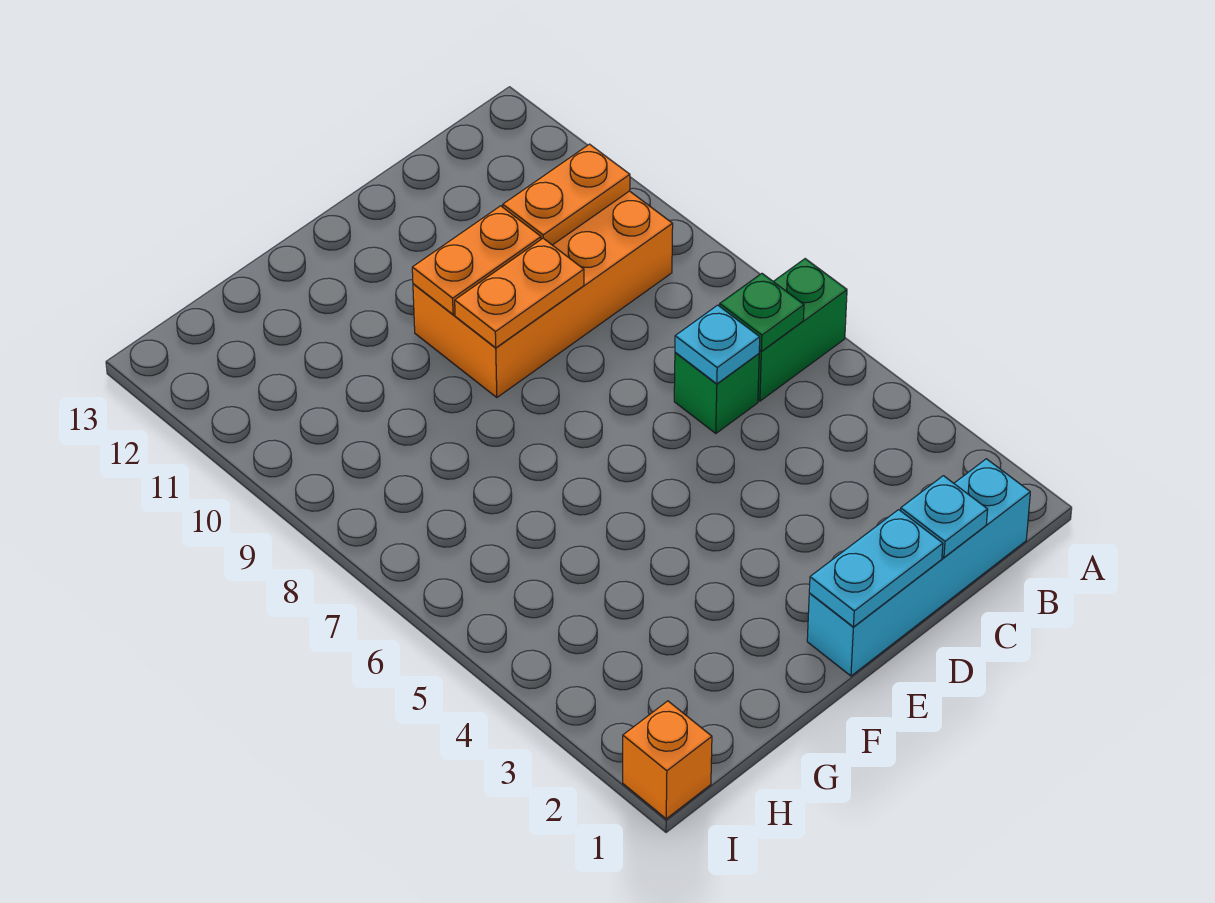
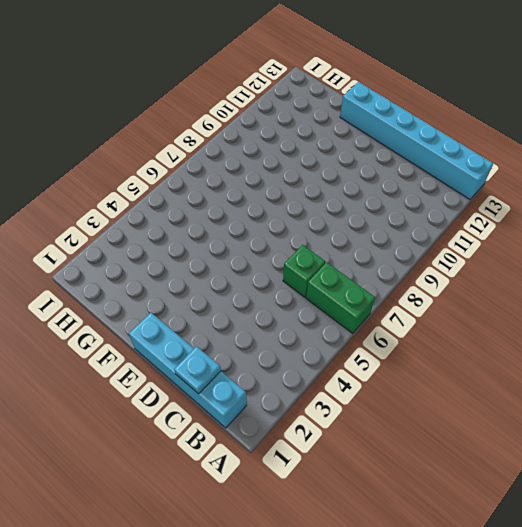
cyan 1x6 brick [340,82,493,199] -> none
none -> orange 2x4 brick [413,191,673,398]
none -> orange 1x1 brick [623,701,712,819]
none -> green 1x1 plate [720,273,804,351]

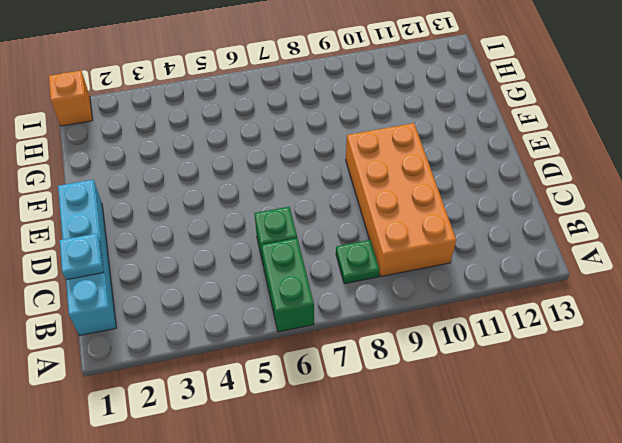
green 1x1 plate [336,240,380,284] -> green 1x1 plate moved to [720,273,804,351]
none -> orange 1x2 plate [503,144,630,245]
none -> cyan 1x1 plate [675,305,760,384]
none -> cyan 1x2 plate [809,510,943,627]

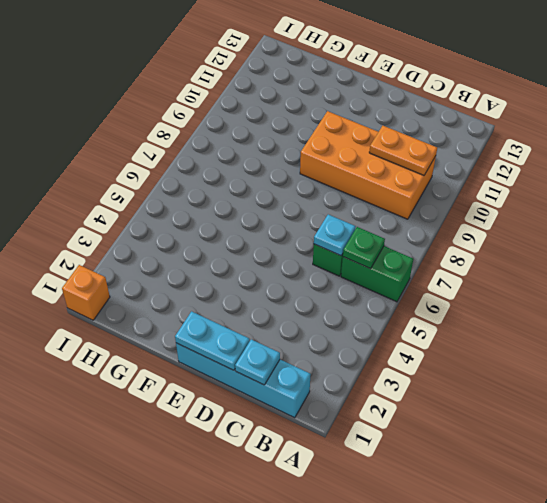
none -> orange 1x2 plate [455,238,584,348]
none -> orange 1x2 plate [412,206,541,314]

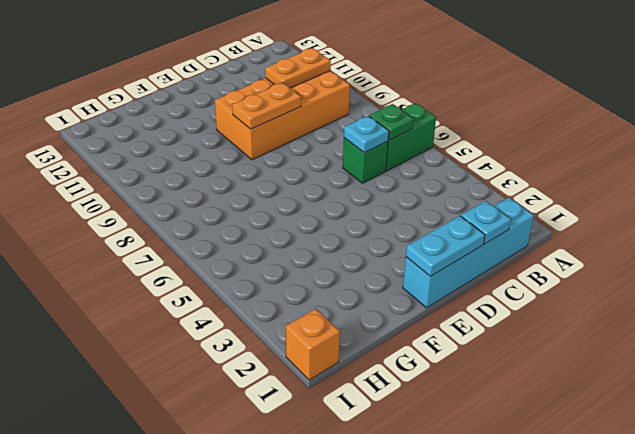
none -> orange 1x2 plate [412,206,541,314]

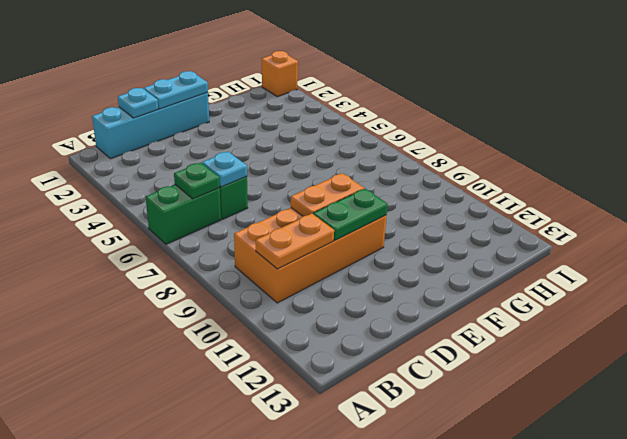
green 1x2 plate [313,189,388,240] -> orange 1x2 plate [412,206,541,314]

